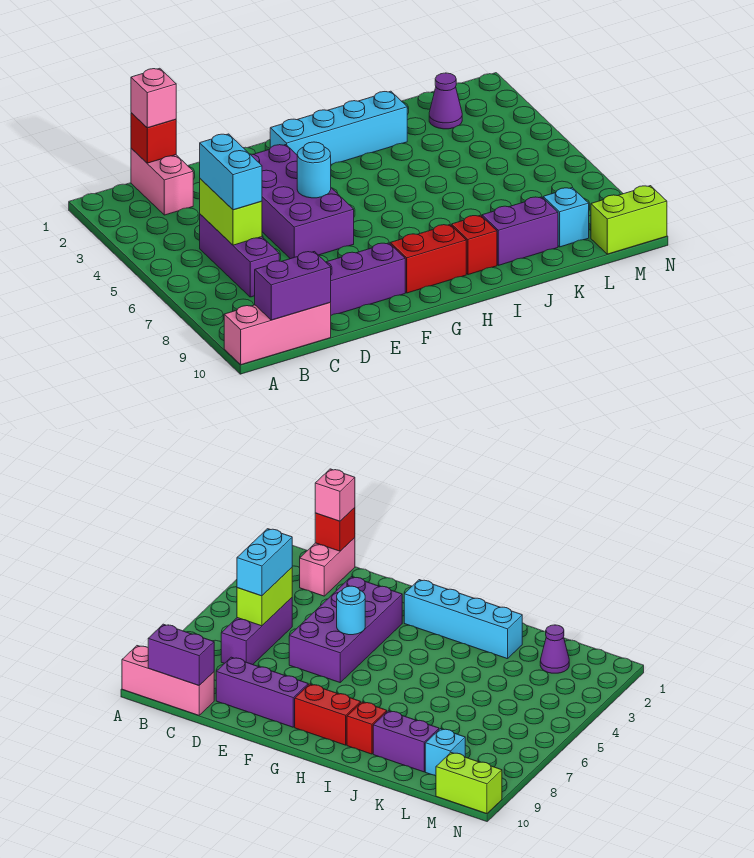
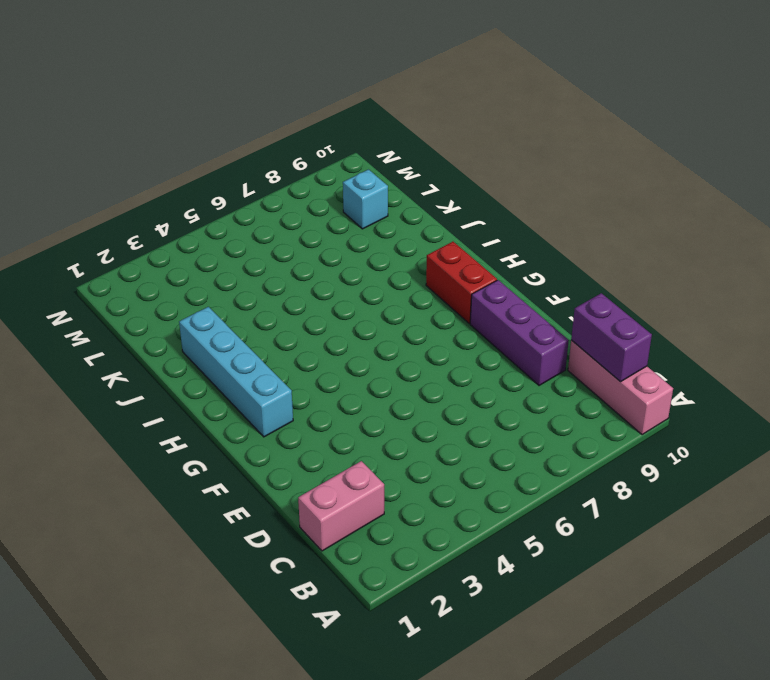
none -> purple 1x3 brick [200,214,279,297]
none -> purple 2x4 brick [250,145,354,259]
none -> red 1x1 brick [452,215,497,275]

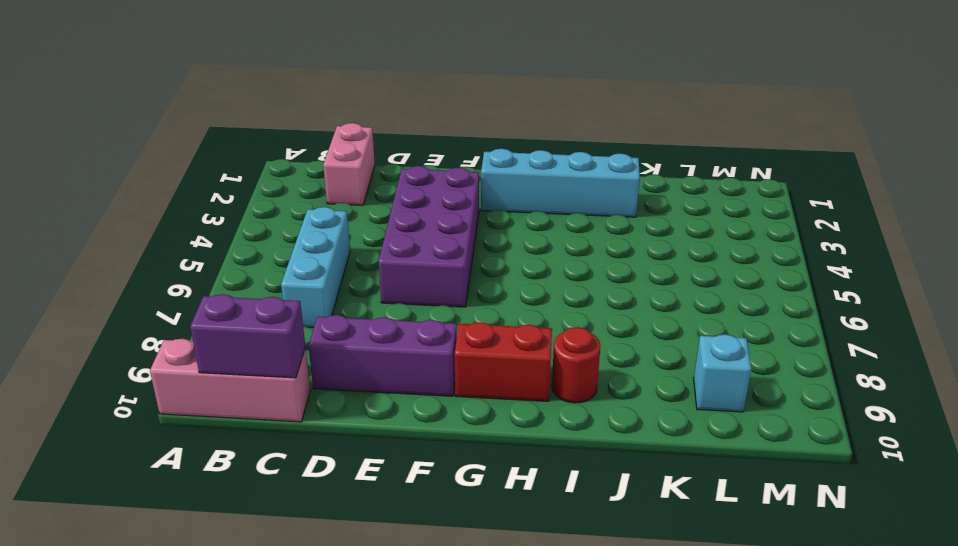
cyan 1x3 brick [281,207,350,328] -> purple 1x3 brick [200,214,279,297]
red 1x1 round brick [552,327,601,403] -> red 1x1 brick [452,215,497,275]
none -> purple 1x2 brick [482,197,558,265]
none -> purple 1x1 cone [429,73,462,129]
none -> lime 1x2 brick [591,186,667,254]

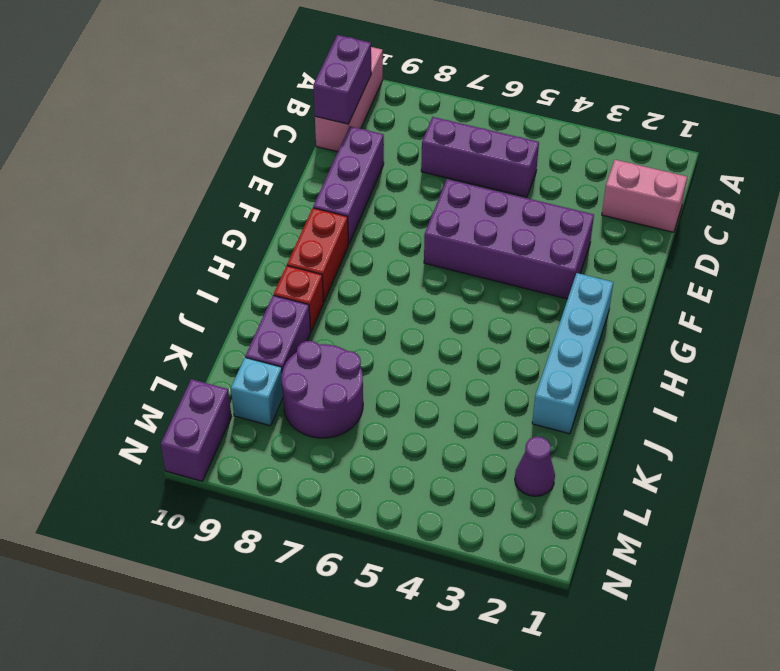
purple 2x2 round brick [282,341,363,438] -> none
purple 1x2 brick [161,379,231,481] -> lime 1x2 brick [591,186,667,254]
none -> red 1x1 brick [131,113,176,163]
none -> lime 1x2 brick [200,179,262,245]
none -> cyan 1x1 round brick [297,142,331,198]

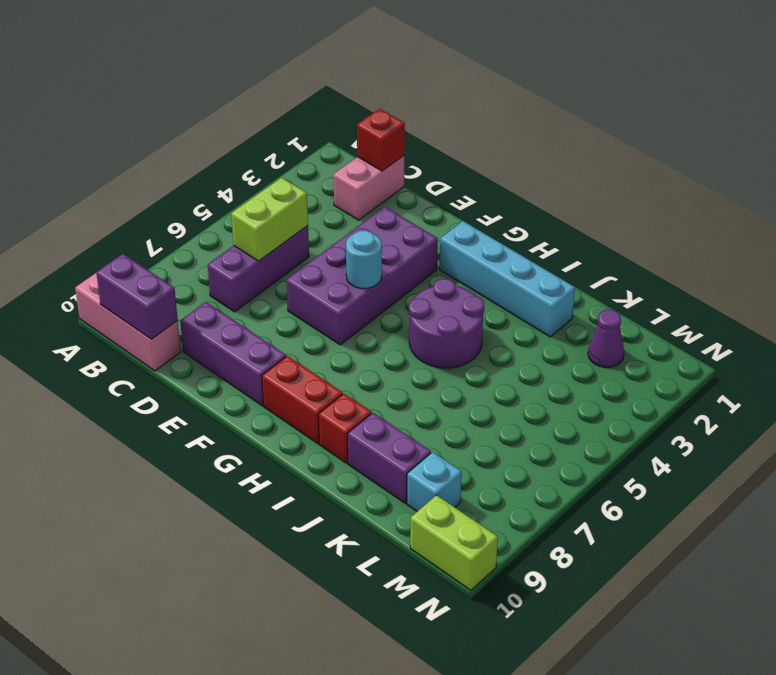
purple 2x2 round brick [409,279,484,368] -> none
none -> pink 1x1 brick [131,68,176,128]
none -> cyan 1x2 brick [200,134,262,210]

